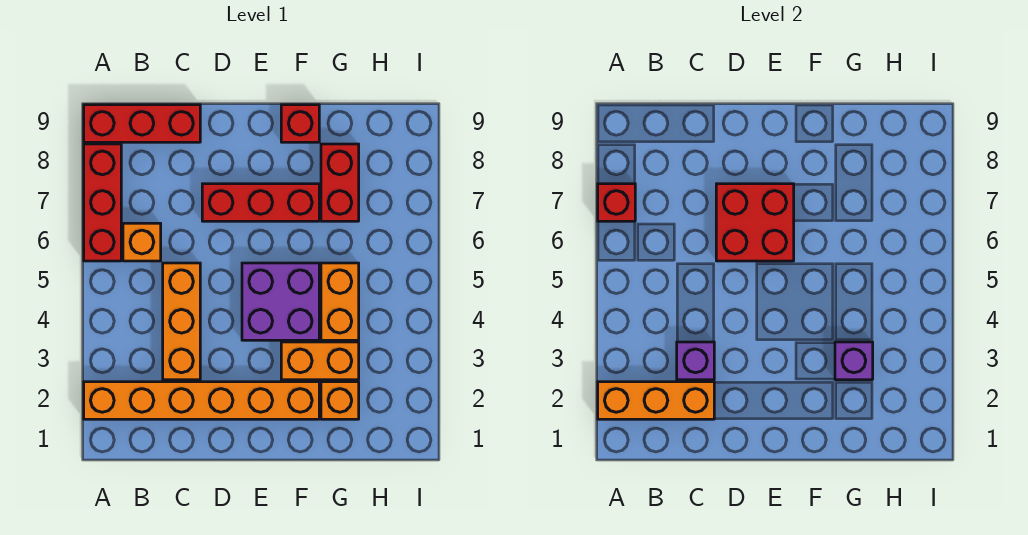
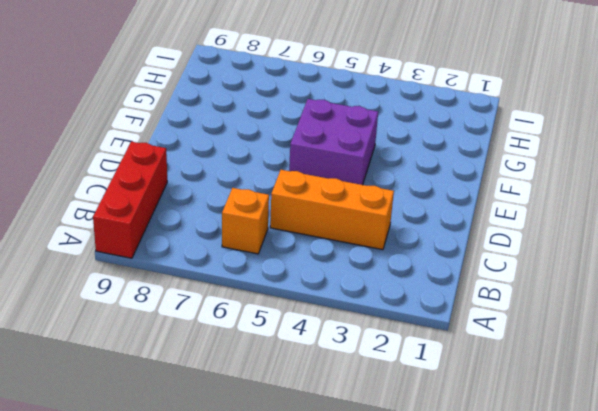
none -> orange 1x6 brick [84,382,319,419]
none -> red 1x3 brick [84,144,121,261]
none -> red 1x3 brick [202,184,319,221]

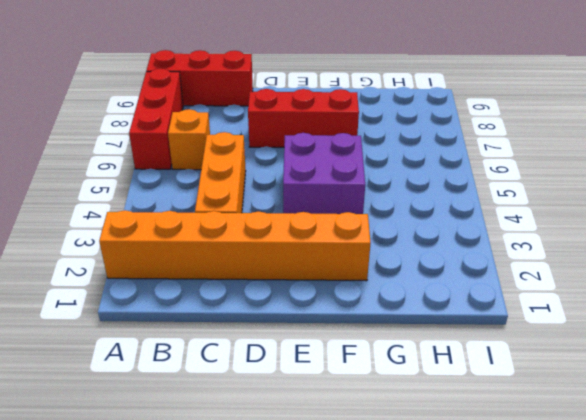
none -> orange 1x2 brick [281,342,359,380]
none -> red 1x1 brick [281,105,319,142]
none -> orange 1x1 brick [321,382,359,419]

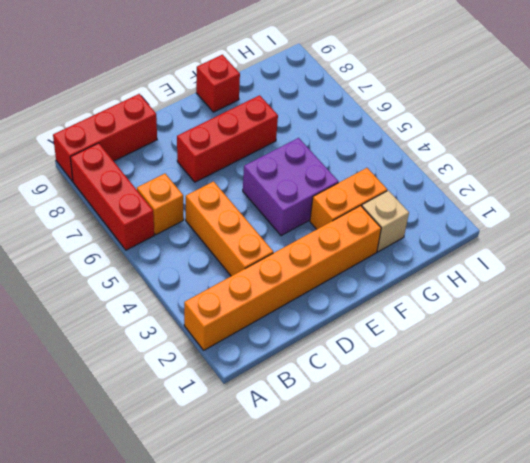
tan 1x1 brick [362,190,409,252] -> orange 1x1 brick [321,382,359,419]
none -> orange 1x2 brick [321,263,359,340]
none -> red 1x2 brick [321,144,359,221]
none -> orange 1x3 brick [598,382,714,419]

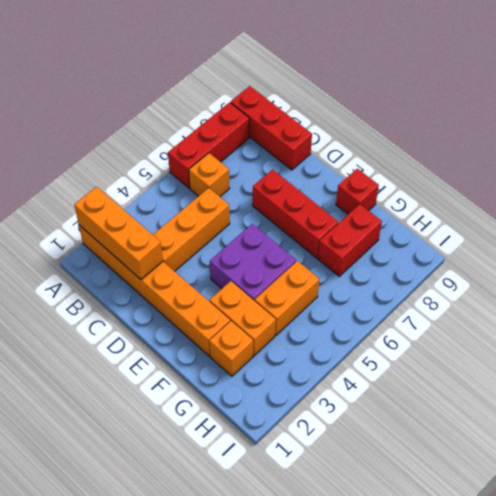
none -> red 1x1 brick [598,184,635,221]
none -> purple 1x1 brick [677,342,714,380]
none -> red 2x2 brick [716,184,794,261]

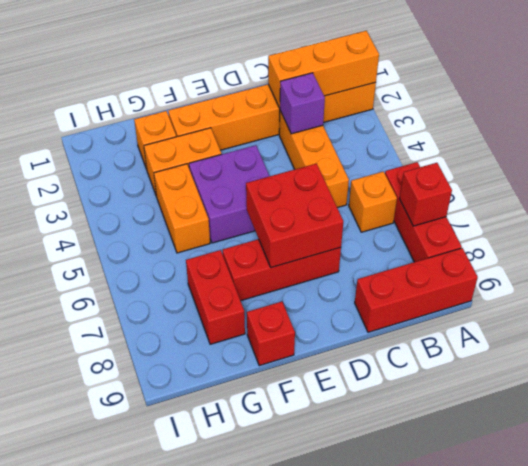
none -> purple 1x1 brick [835,342,873,380]

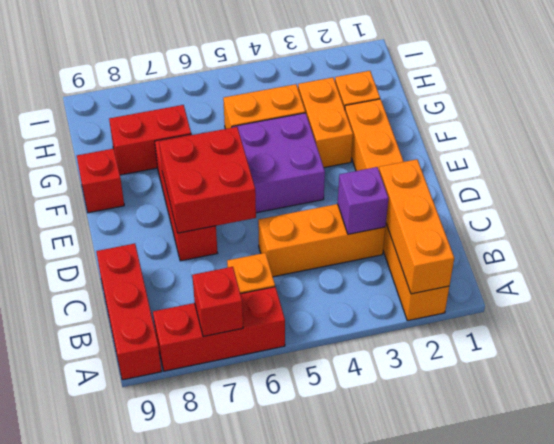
none -> purple 1x1 brick [835,342,873,380]

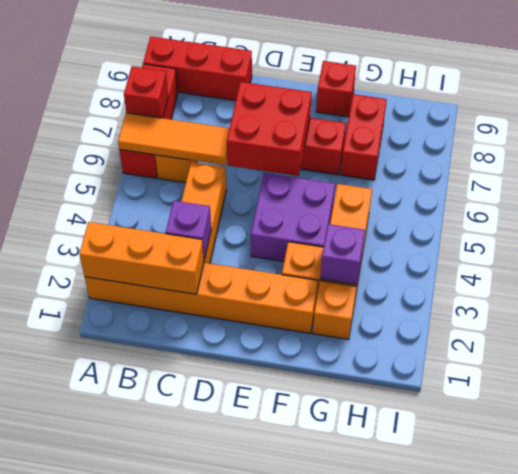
orange 1x3 tile [118,113,230,165] -> none

